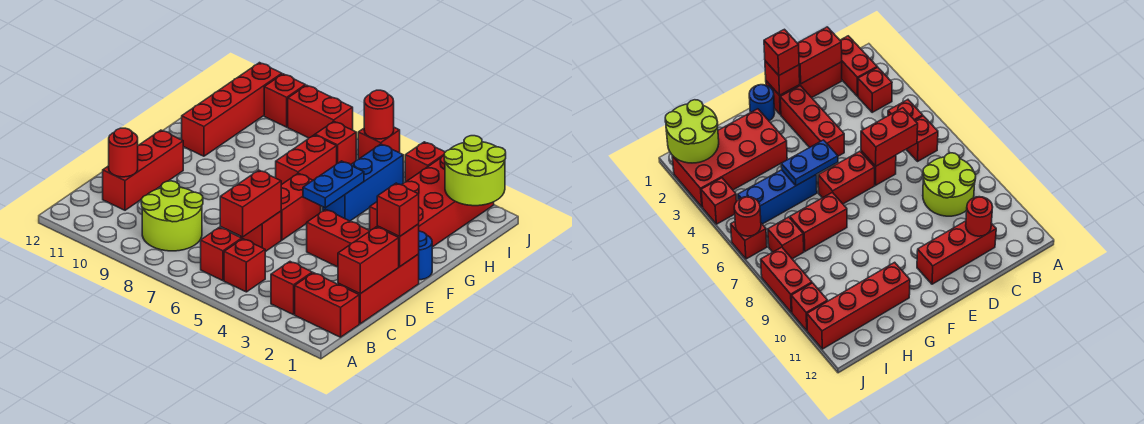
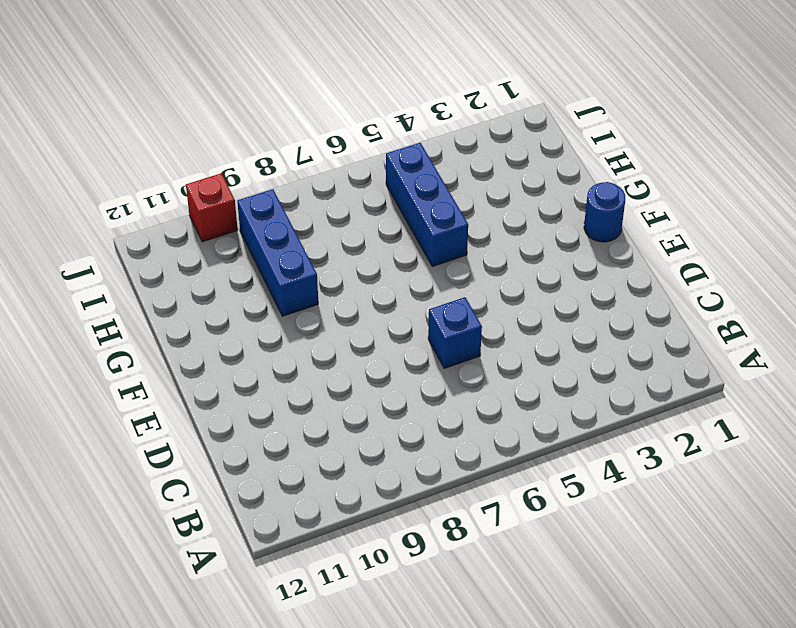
blue 1x1 brick [428,297,482,368] -> red 1x1 brick [240,211,281,252]
blue 1x3 brick [237,189,318,316] -> none
none -> red 1x2 brick [295,273,359,337]
none -> red 1x1 brick [271,262,312,315]
none -> red 1x1 brick [224,239,265,292]

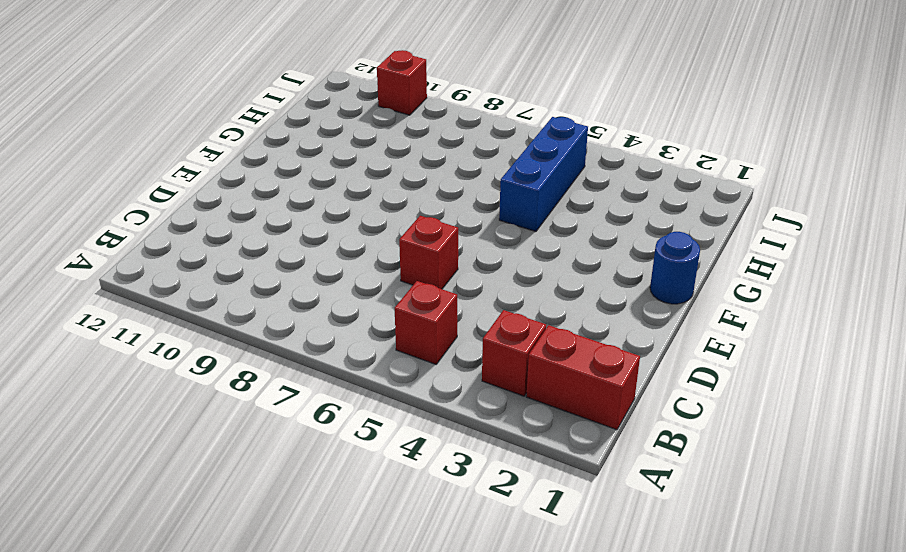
none -> red 1x1 brick [201,227,242,281]
none -> lime 2x2 round brick [141,181,203,251]
none -> red 1x3 brick [338,254,419,324]

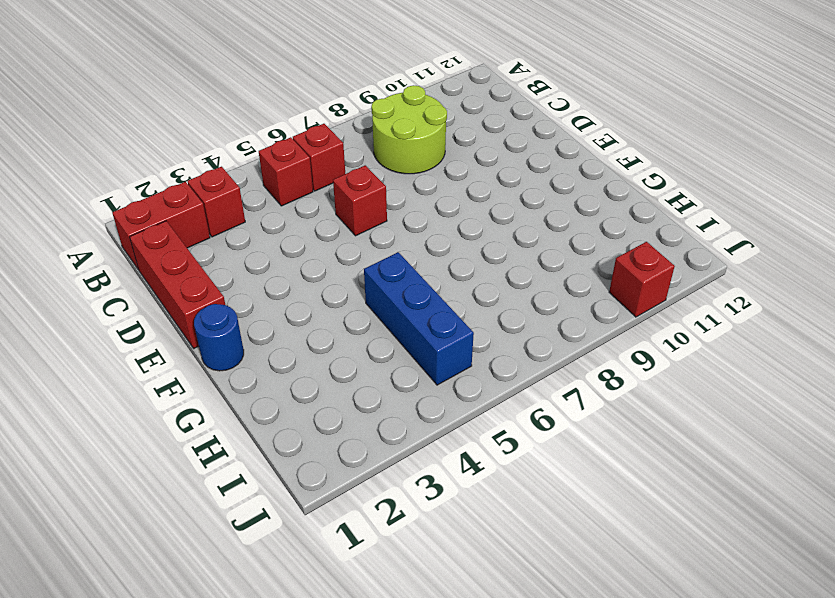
none -> red 1x3 brick [103,130,183,210]
none -> red 1x3 brick [307,210,370,267]
none -> red 1x2 brick [281,173,321,240]

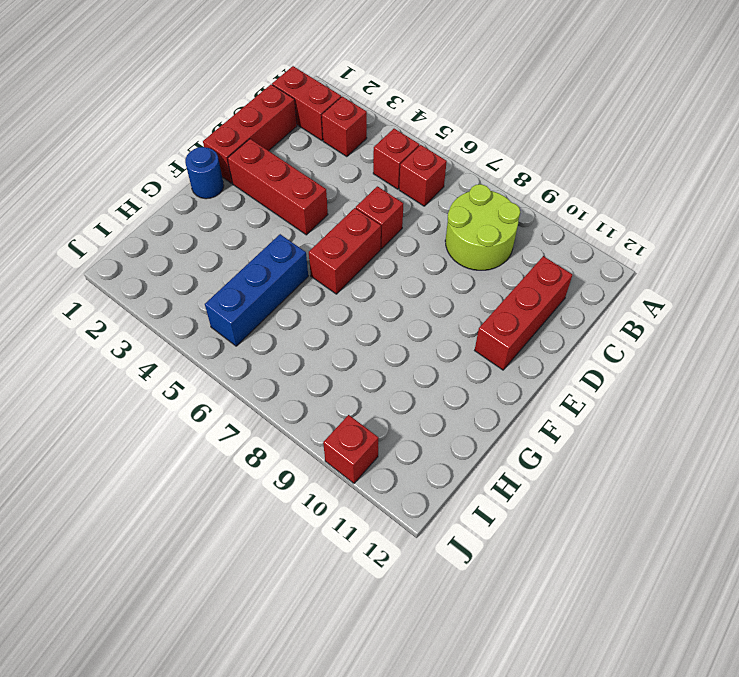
none -> red 2x4 brick [370,156,494,247]
none -> red 1x2 brick [276,135,337,185]
none -> red 1x4 brick [182,63,282,156]

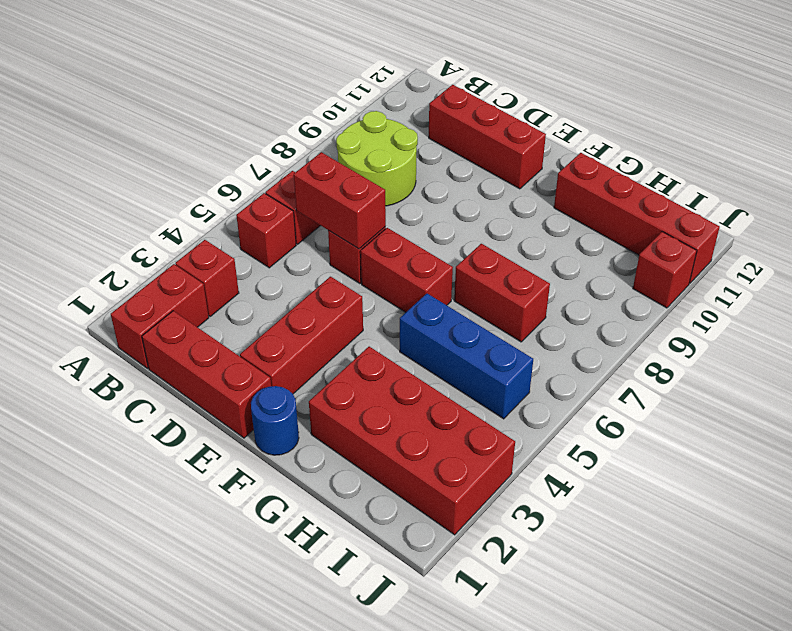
none -> red 1x1 brick [315,122,356,164]
none -> red 1x1 brick [405,142,445,182]
none -> red 1x1 brick [358,127,400,159]

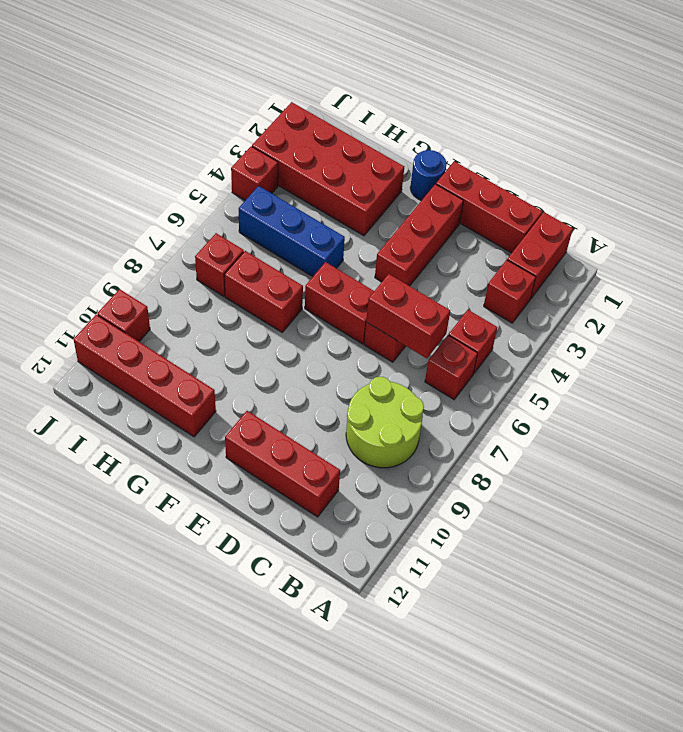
none -> red 1x1 brick [358,127,400,159]
none -> red 1x2 brick [288,85,353,138]
none -> red 1x2 brick [338,227,399,294]

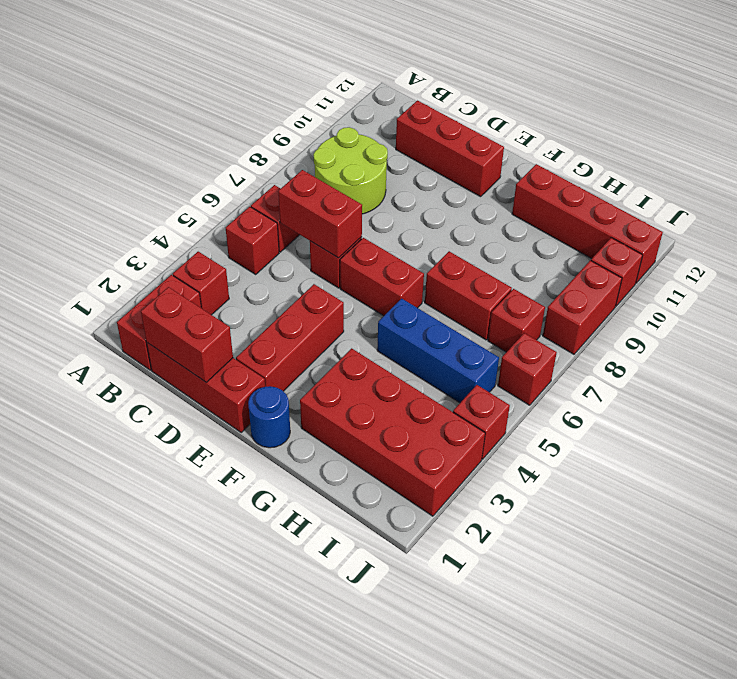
none -> red 1x1 round brick [109,128,138,177]
none -> red 1x1 brick [377,224,419,266]
none -> blue 1x2 plate [303,161,364,208]

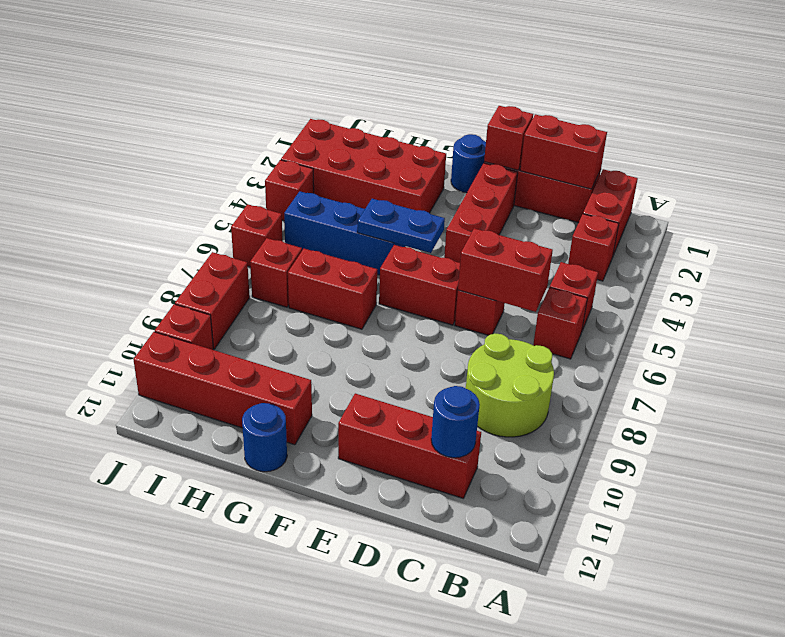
blue 1x1 round brick [431,386,480,458] -> red 1x1 round brick [109,128,138,177]
blue 1x1 round brick [242,403,287,472] -> none
none -> lime 2x2 round brick [444,136,506,206]
none -> red 1x1 round brick [364,90,394,139]
none -> red 1x1 brick [377,183,419,236]

